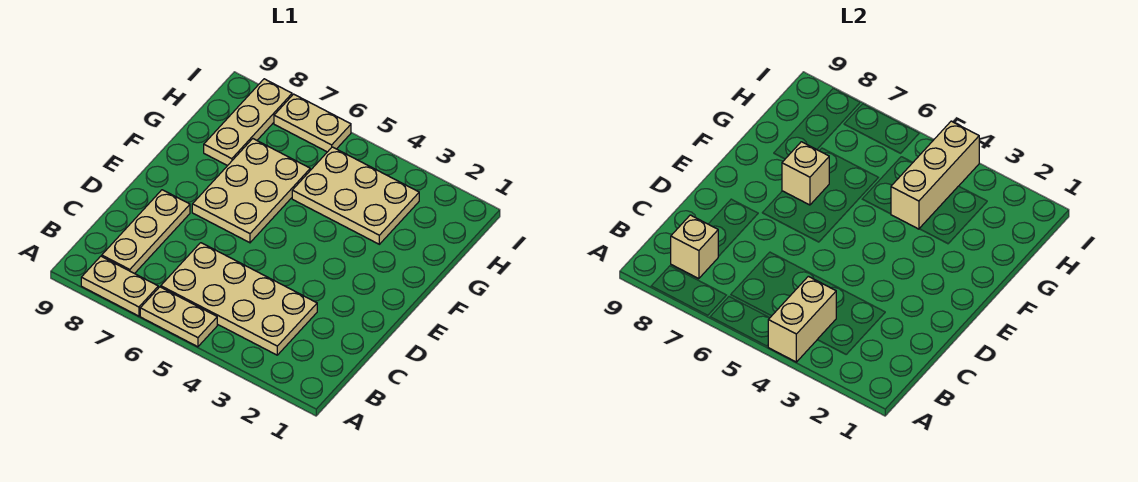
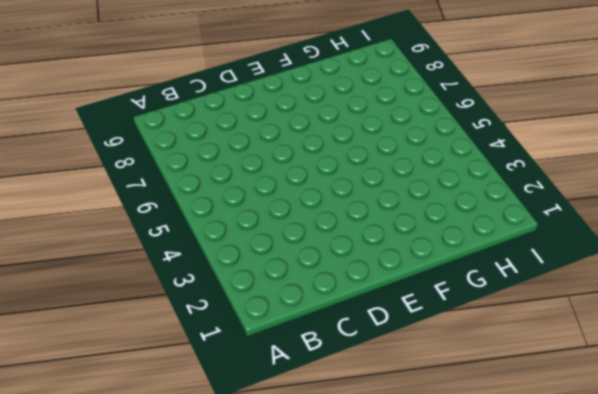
none -> tan 1x2 plate [140,287,217,347]
none -> tan 1x2 plate [81,256,158,316]
none -> tan 2x4 plate [161,243,317,355]

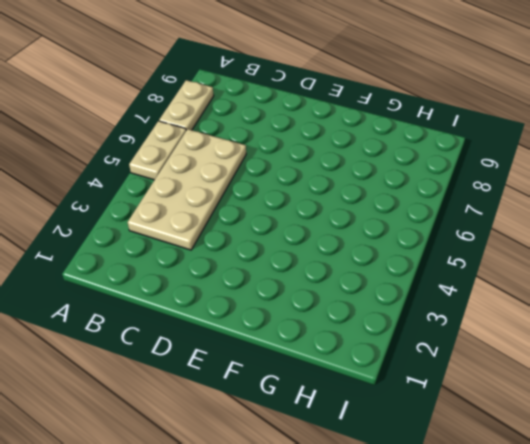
none -> tan 1x3 plate [102,190,190,274]
none -> tan 2x3 plate [192,139,310,243]
none -> tan 2x3 plate [292,147,419,244]

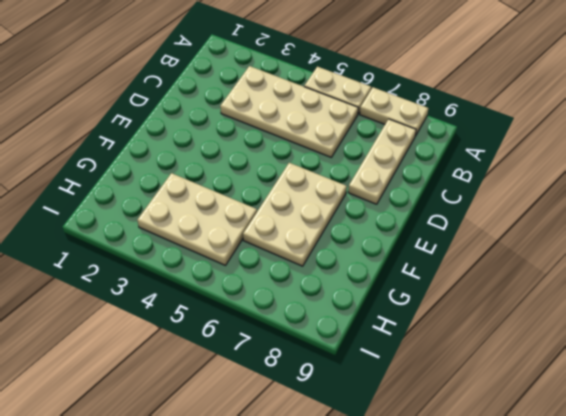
none -> tan 1x3 plate [204,79,292,166]
none -> tan 1x2 plate [274,94,351,152]
none -> tan 1x2 brick [768,276,836,362]

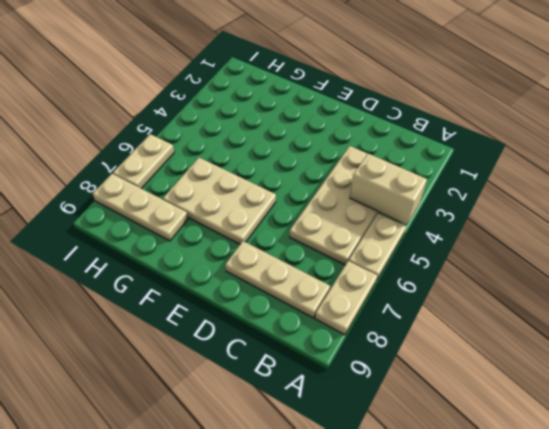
none -> tan 2x3 plate [292,147,419,244]
none -> tan 1x1 brick [671,215,718,279]
none -> tan 1x1 brick [782,142,829,205]

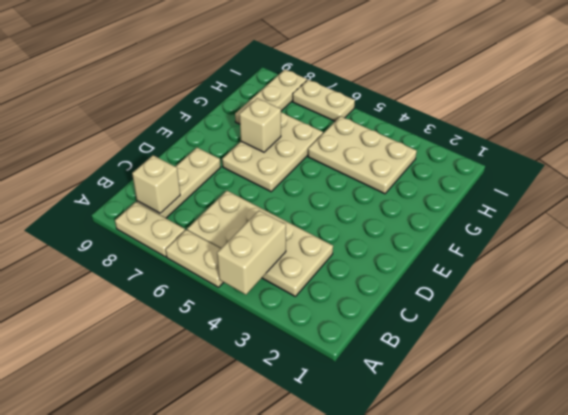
none -> tan 1x3 brick [891,121,979,229]

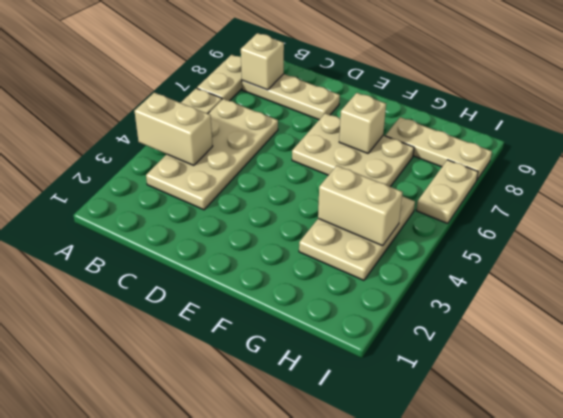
tan 1x2 brick [318,166,403,246] -> tan 1x3 brick [891,121,979,229]

